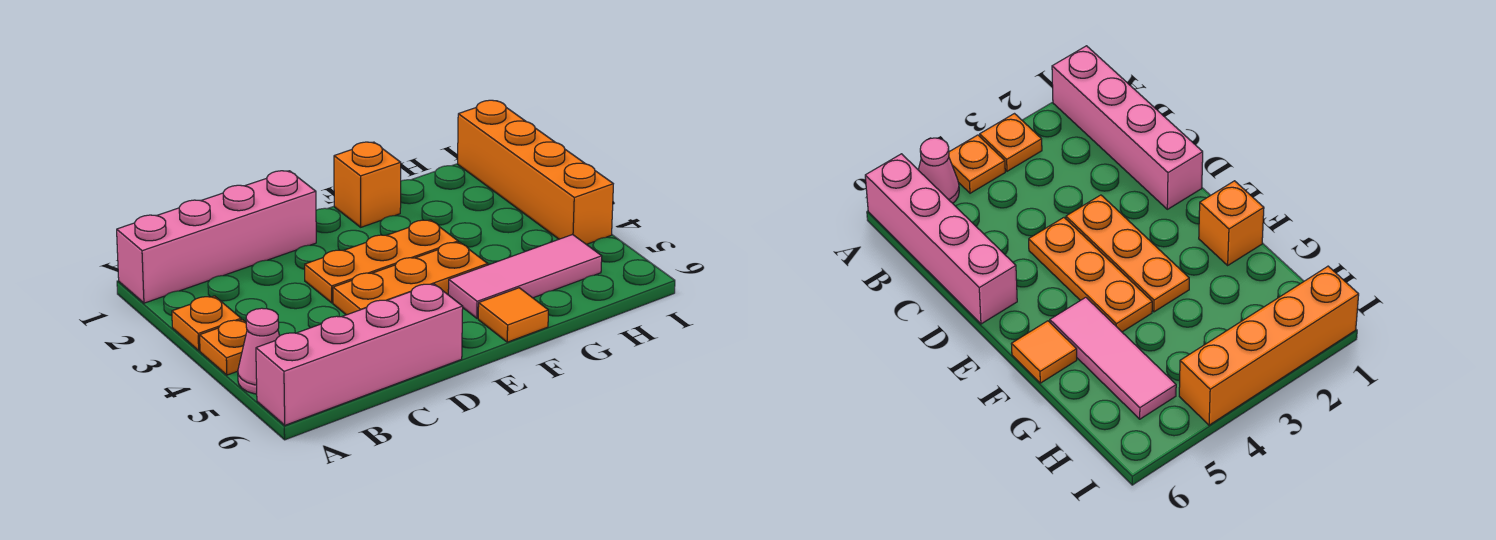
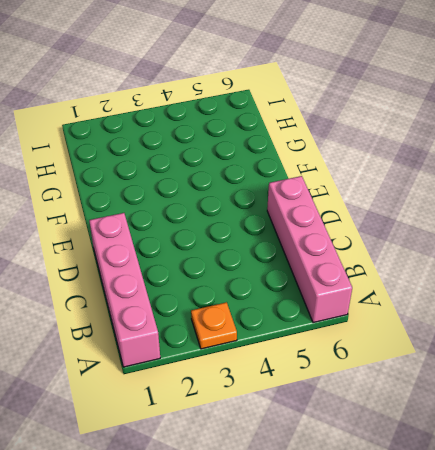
none -> orange 1x1 plate [200,320,247,375]
none -> pink 1x1 cone [238,308,280,394]

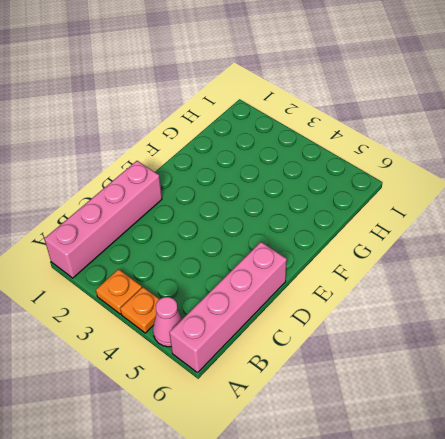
none -> orange 1x3 plate [305,220,458,303]
none -> orange 1x3 plate [333,242,488,315]

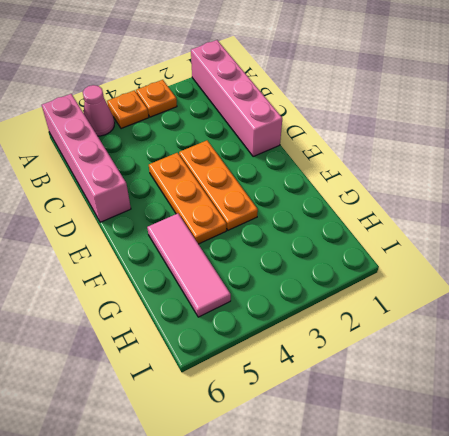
none -> orange 1x1 brick [334,142,401,227]
none -> orange 1x1 tile [478,288,548,342]

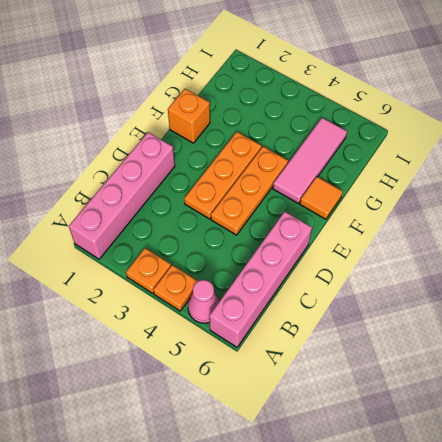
none -> orange 1x4 brick [458,100,613,244]

